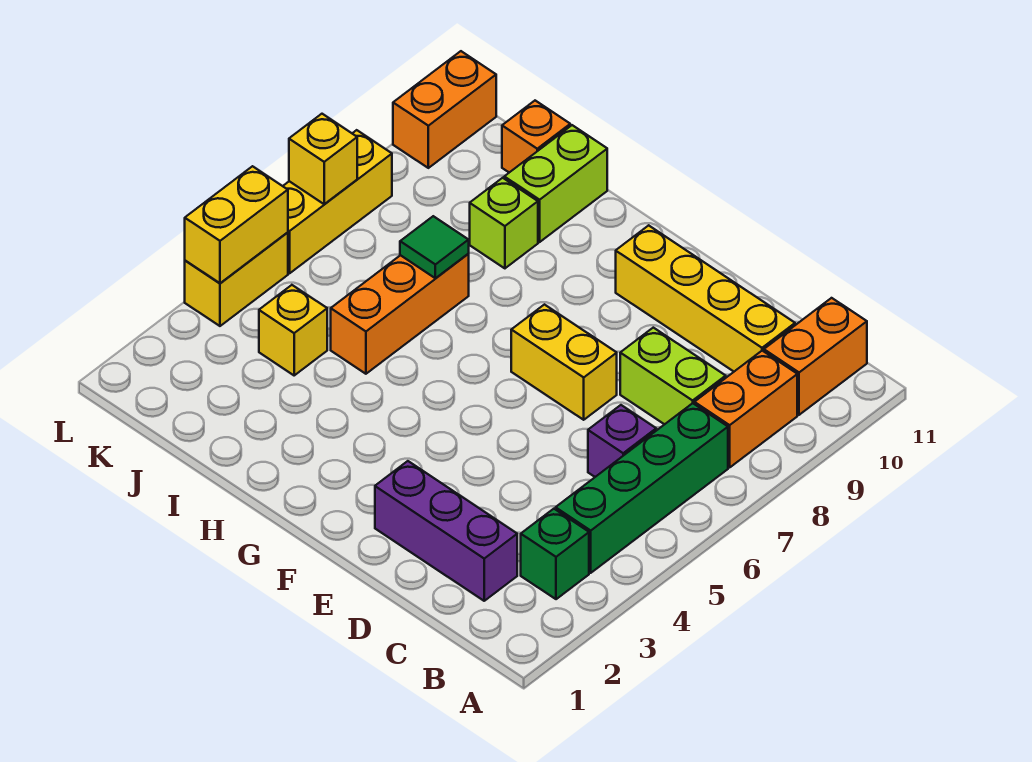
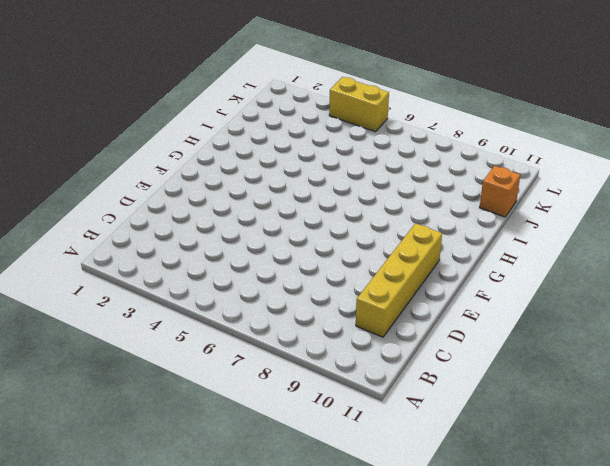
none -> green 1x1 brick [521,509,589,599]
none -> green 1x4 brick [556,403,728,573]
none -> orange 1x2 brick [694,351,797,467]

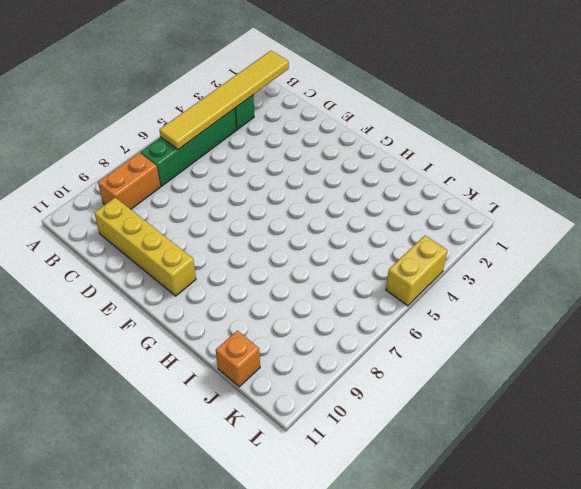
yellow 1x6 tile [159,51,289,149] -> none
none -> orange 1x2 brick [764,298,867,415]
none -> purple 1x3 brick [375,461,517,601]
none -> purple 1x1 brick [588,405,656,477]

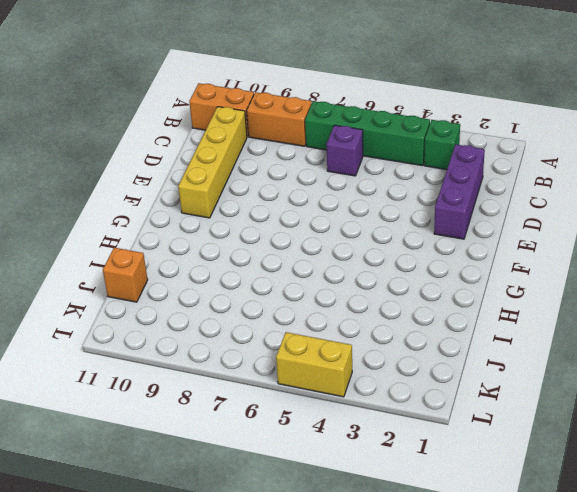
none -> lime 1x2 brick [620,328,726,424]
none -> yellow 1x2 brick [511,305,617,420]
none -> orange 1x3 brick [331,254,469,374]

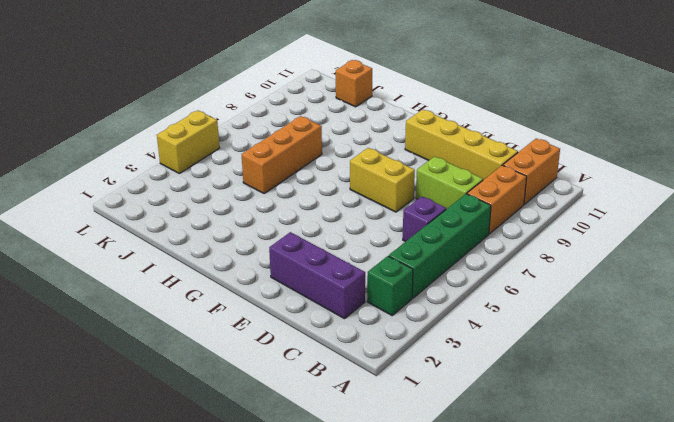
none -> lime 1x1 brick [470,178,538,268]
none -> lime 1x2 brick [504,125,607,242]
none -> yellow 1x1 brick [259,285,327,375]

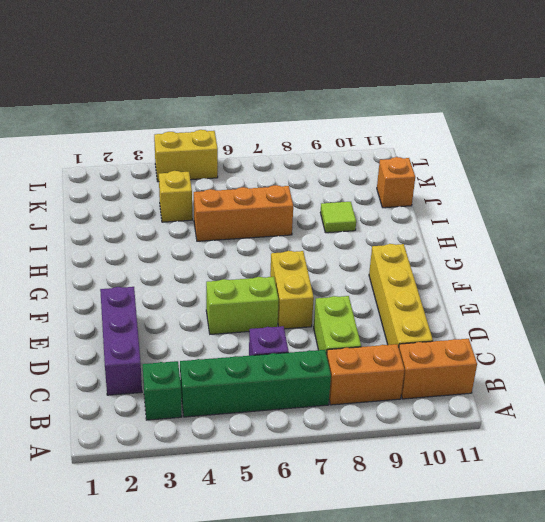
lime 1x2 brick [206,277,279,334] -> lime 1x2 brick moved to [504,125,607,242]
lime 1x1 tile [320,202,356,233] -> lime 1x1 brick [470,178,538,268]
none -> yellow 1x3 brick [283,130,392,273]
none -> orange 1x2 brick [393,51,496,168]
none -> green 1x1 tile [400,216,469,278]

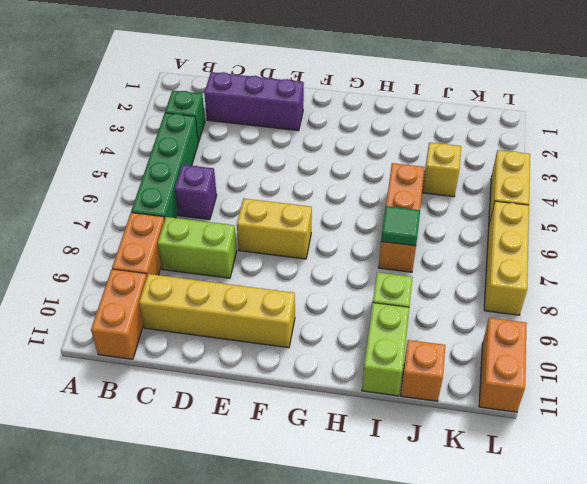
none -> yellow 1x2 brick [185,166,288,283]
none -> yellow 1x1 brick [289,114,357,204]

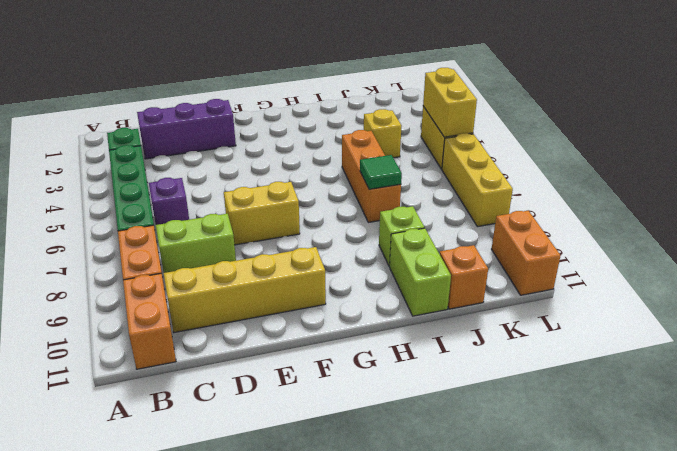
none -> yellow 1x1 brick [289,114,357,204]

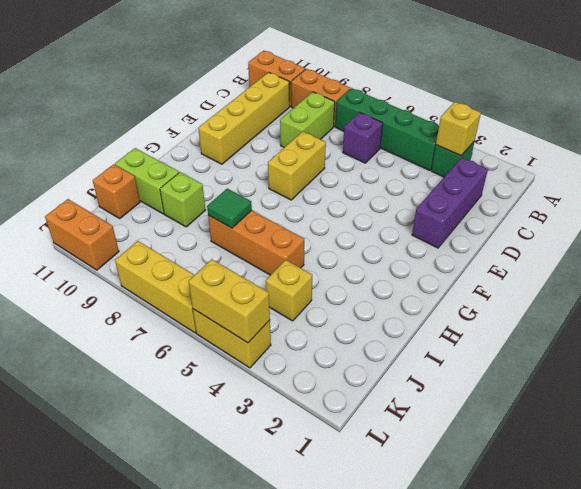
yellow 1x1 brick [436,102,481,156] -> yellow 1x1 brick moved to [289,114,357,204]

